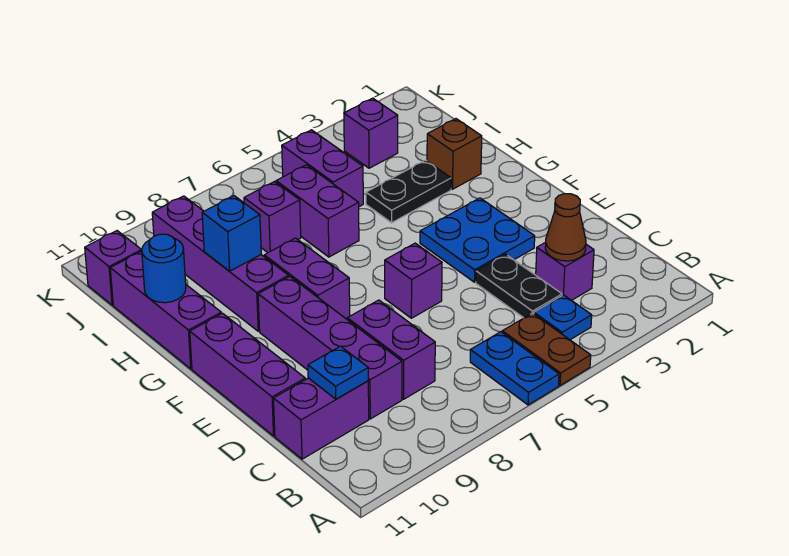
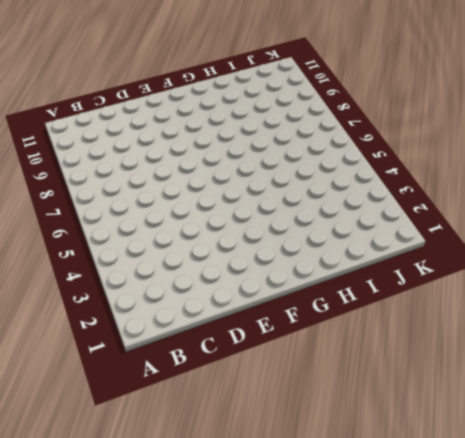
none -> brown 1x2 plate [502,313,591,385]
none -> blue 1x2 plate [470,332,559,405]
none -> blue 1x1 plate [534,295,592,340]

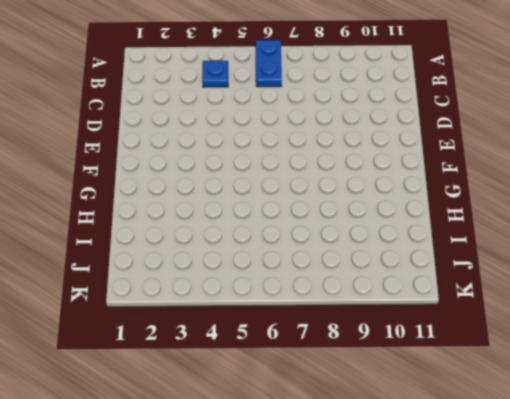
none -> brown 1x2 plate [502,313,591,385]
none -> purple 1x1 brick [536,242,594,301]
none -> black 1x2 plate [476,254,562,318]

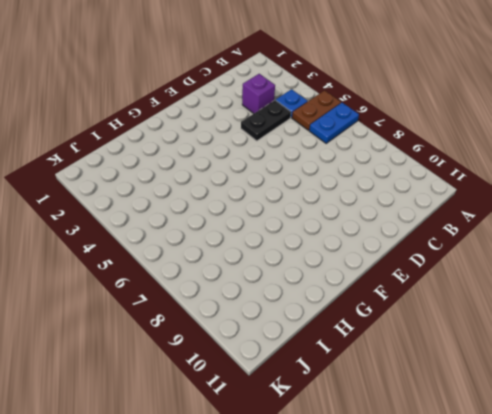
none -> purple 1x2 brick [347,300,435,399]
none -> purple 1x4 brick [258,277,402,419]
none -> purple 1x2 brick [274,378,369,459]

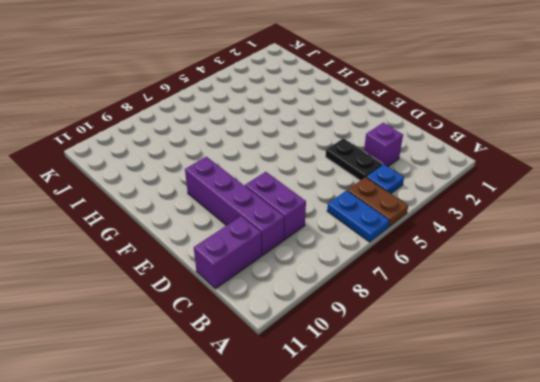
none -> purple 1x3 brick [190,313,305,436]
none -> blue 2x2 plate [420,198,535,282]
none -> purple 1x1 brick [385,243,442,318]

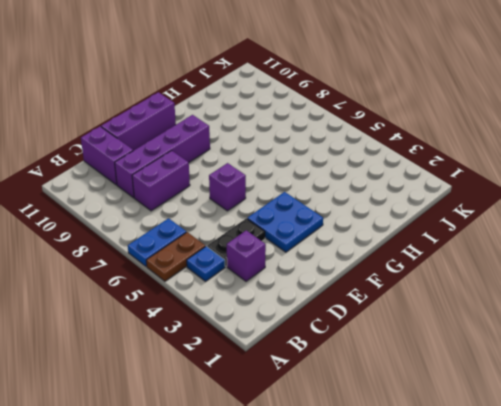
none -> purple 1x2 brick [264,238,350,319]
none -> purple 1x4 brick [152,196,289,331]
none -> purple 1x3 brick [110,251,221,369]

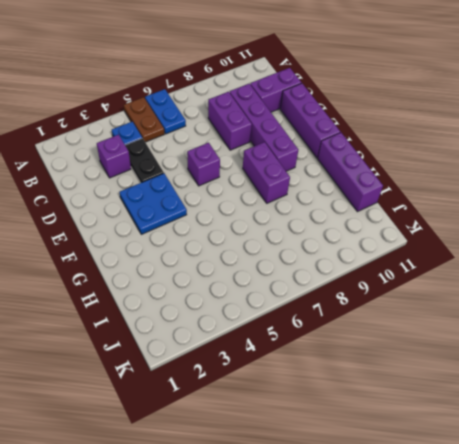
none -> purple 1x4 brick [152,196,289,331]
none -> brown 1x1 brick [427,119,482,189]
none -> black 1x2 plate [366,160,451,223]

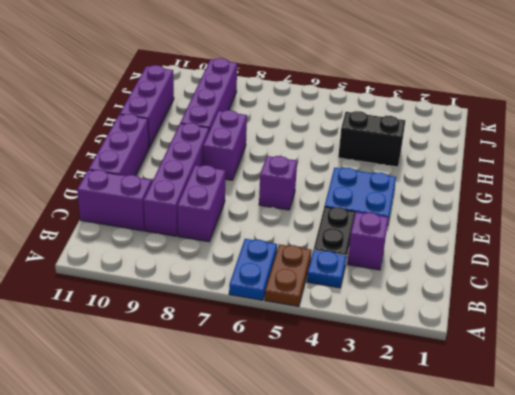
black 1x2 brick [338,111,405,167] -> black 1x2 plate [366,160,451,223]
none -> brown 1x1 brick [427,119,482,189]
none -> purple 1x2 brick [276,165,359,257]
none -> purple 1x2 brick [282,130,363,207]

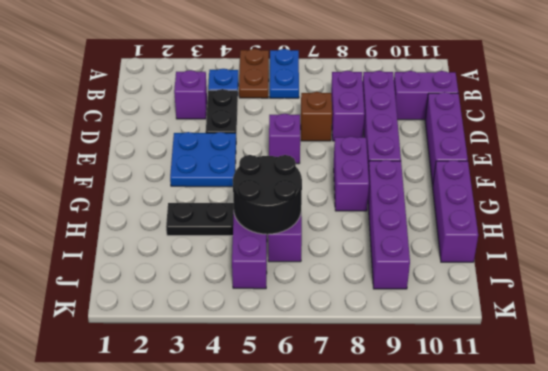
brown 1x1 brick [301,92,332,141] -> brown 1x1 brick moved to [427,119,482,189]
black 2x2 round brick [233,155,302,234] -> none
none -> purple 1x1 brick [244,182,301,253]
none -> purple 1x1 brick [344,98,398,168]
none -> purple 1x1 brick [85,231,142,305]

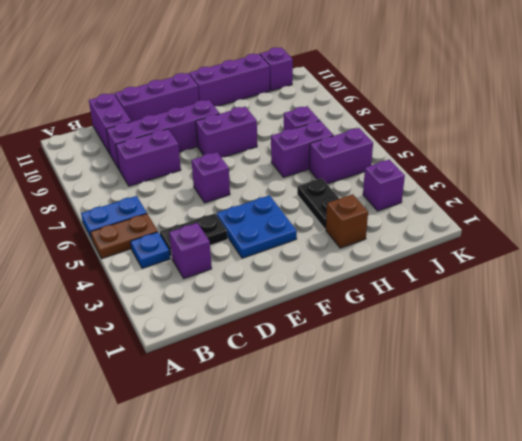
none -> purple 1x4 brick [152,196,289,331]
none -> brown 1x1 cone [545,194,586,261]
none -> blue 1x1 plate [308,346,368,399]

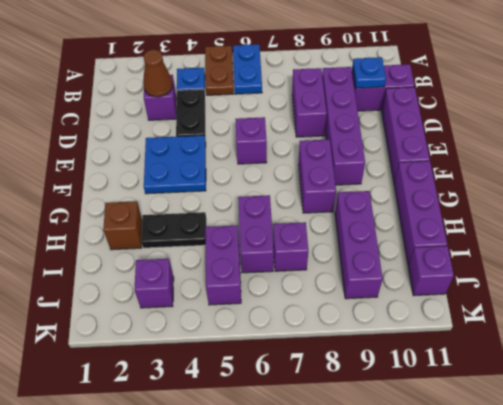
purple 1x3 brick [335,191,383,299] -> purple 1x4 brick [152,196,289,331]
none -> blue 1x1 brick [202,196,261,271]
none -> blue 1x1 round brick [142,234,186,303]

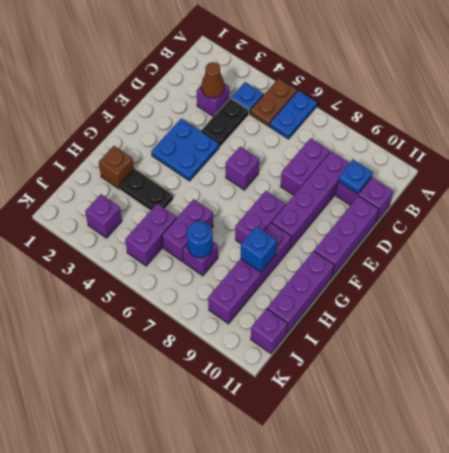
blue 1x1 round brick [187,221,213,258] -> blue 1x1 round brick moved to [142,234,186,303]

